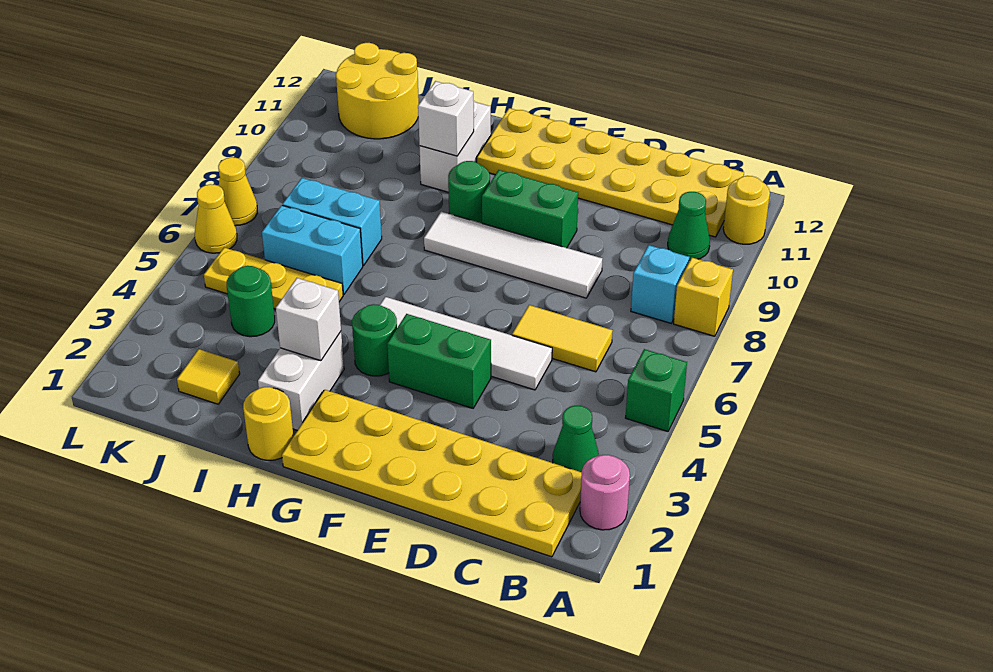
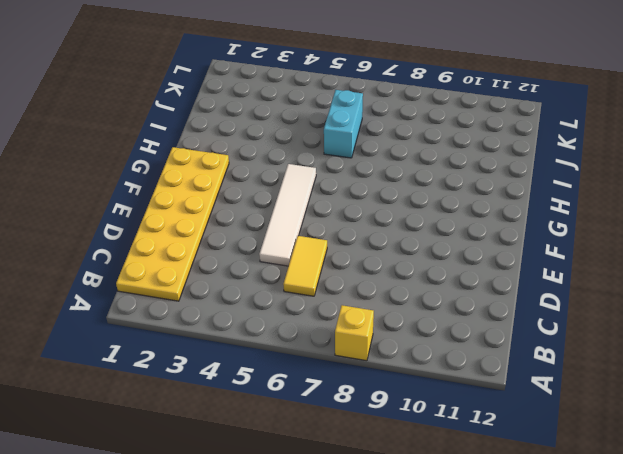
none -> pink 1x1 round brick [580,455,630,530]
none -> green 1x1 brick [626,349,687,431]
none -> yellow 1x1 round brick [723,176,770,244]

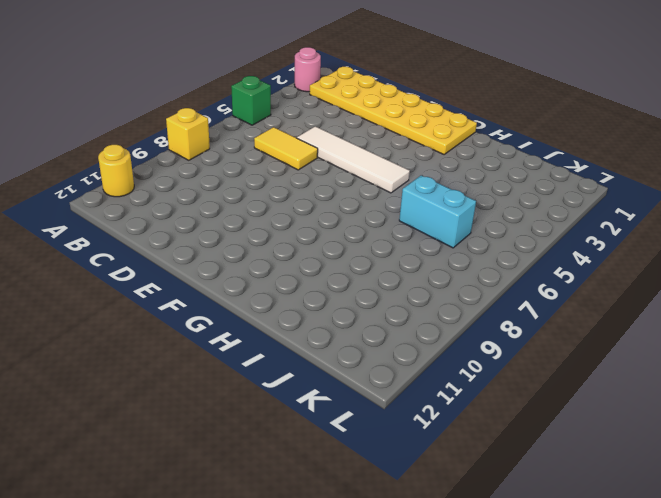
none -> green 1x1 cone [553,406,599,472]
none -> cyan 1x1 brick [631,245,689,323]
none -> green 1x1 cone [668,192,710,260]

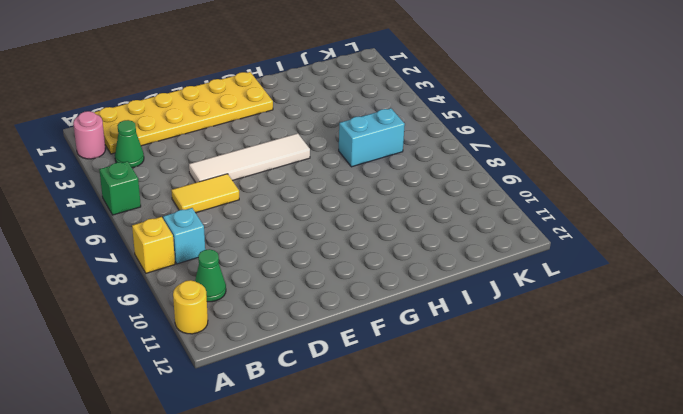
none -> yellow 2x6 plate [477,108,744,237]
none -> white 1x4 tile [424,212,602,298]
none -> green 1x2 brick [387,314,491,408]

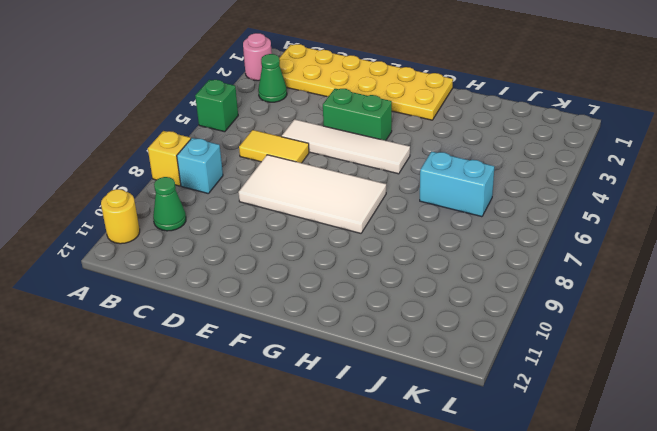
white 2x4 tile [239,155,386,233] -> white 1x4 tile [424,212,602,298]
none -> yellow 2x6 plate [477,108,744,237]
none -> green 1x2 brick [482,170,578,248]
none -> green 1x1 round brick [352,304,397,376]

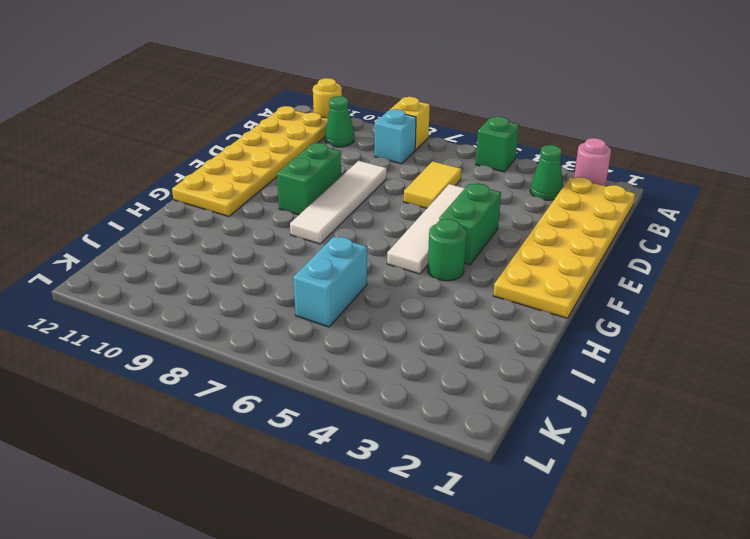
none -> green 1x1 round brick [448,161,490,223]
none -> yellow 1x1 round brick [243,387,294,460]
none -> white 1x2 brick [258,332,344,430]

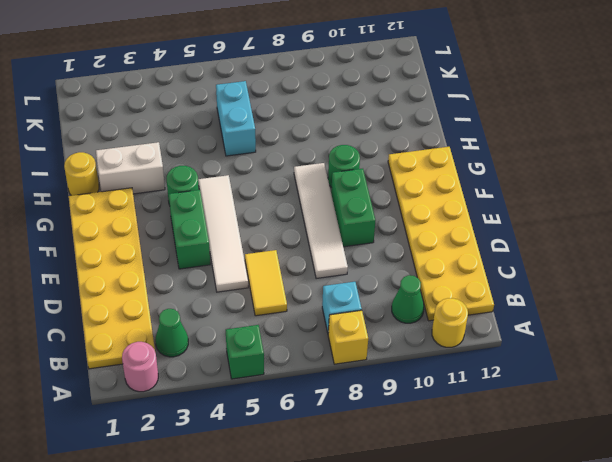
none -> white 1x2 brick [420,101,491,192]
none -> yellow 1x3 plate [204,248,343,309]
none -> cyan 1x2 brick [283,178,382,266]

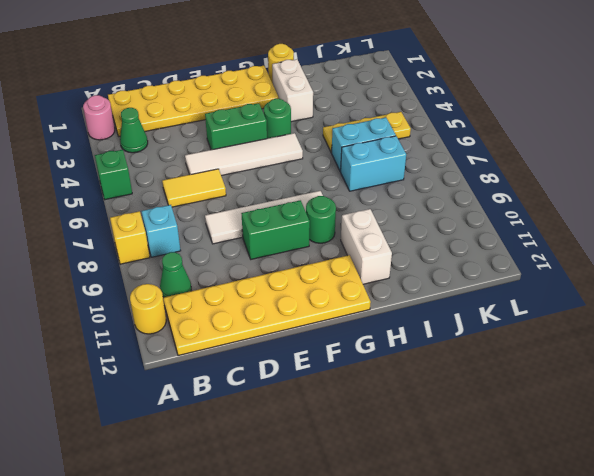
none -> yellow 1x1 tile [177,349,240,404]
none -> green 1x1 round brick [227,266,275,337]
none -> yellow 2x2 round brick [336,43,419,139]

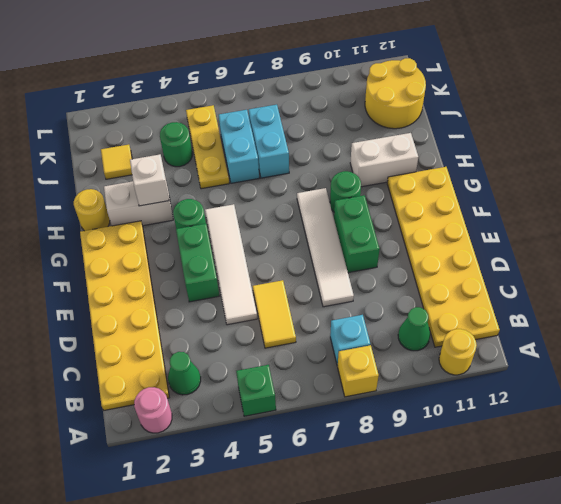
none -> yellow 1x1 cone [195,184,237,253]
none -> yellow 1x1 cone [218,157,257,226]
none -> white 1x1 brick [418,81,474,156]

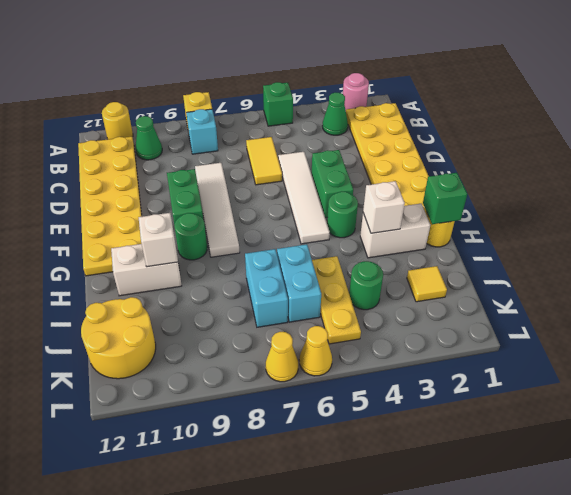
green 1x1 brick [423,173,467,224] -> none

